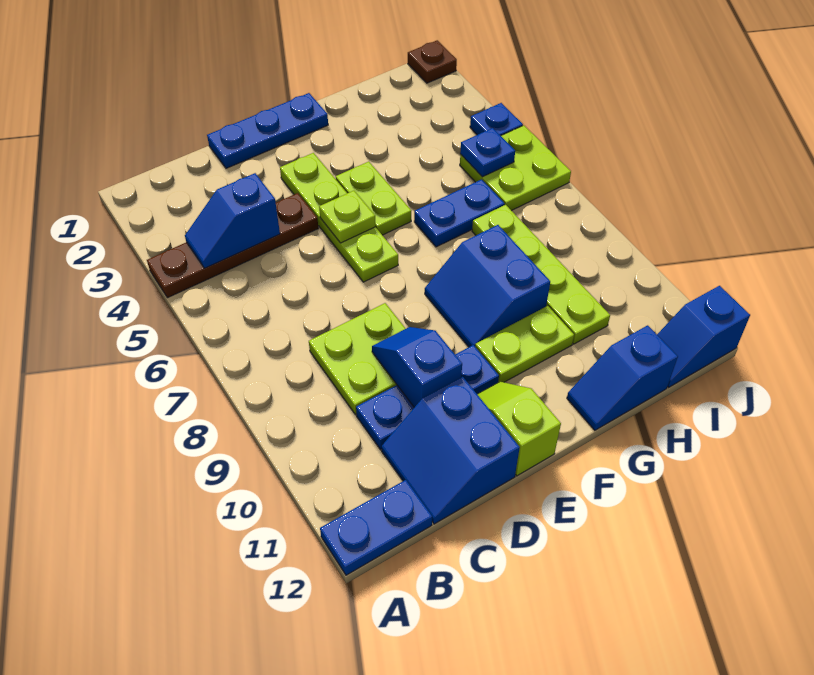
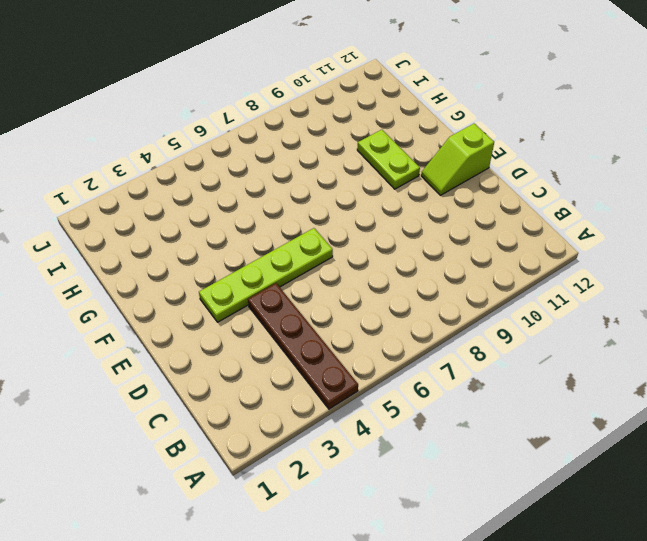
none -> blue 1x2 plate [320,480,432,575]
none -> lime 2x2 plate [309,303,406,415]
none -> blue 1x3 plate [356,345,499,450]

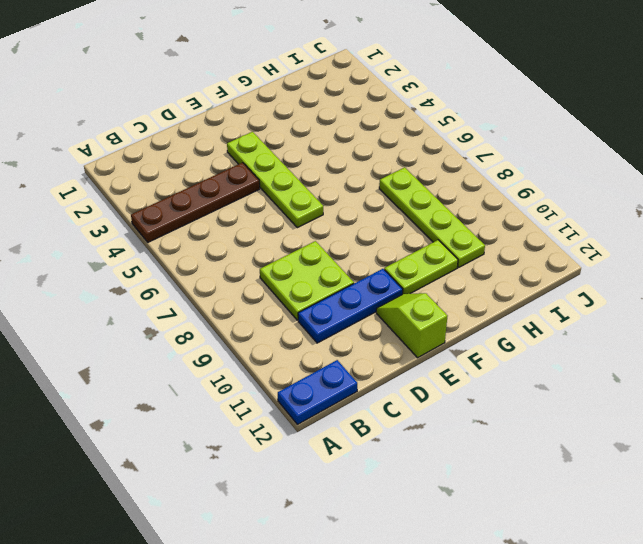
none -> blue 2x2 slope [382,377,520,524]
none -> blue 1x3 plate [207,93,328,168]
none -> lime 1x2 plate [336,162,411,235]

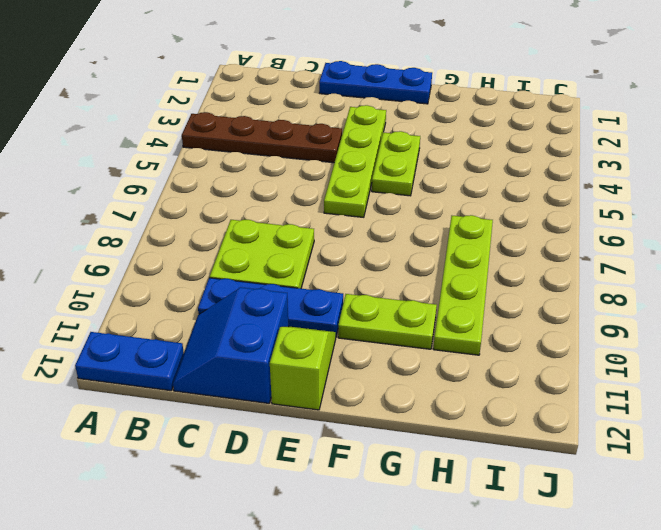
none -> blue 2x2 slope [425,225,550,347]
none -> blue 1x2 plate [414,179,504,247]
none -> blue 1x2 slope [567,325,678,430]

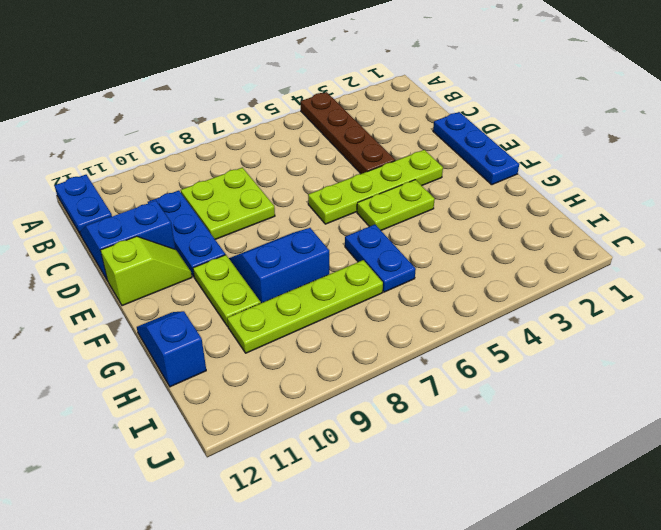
none -> lime 2x2 plate [460,125,571,211]
none -> blue 1x2 slope [657,286,750,387]
none -> brown 1x1 plate [408,40,457,83]

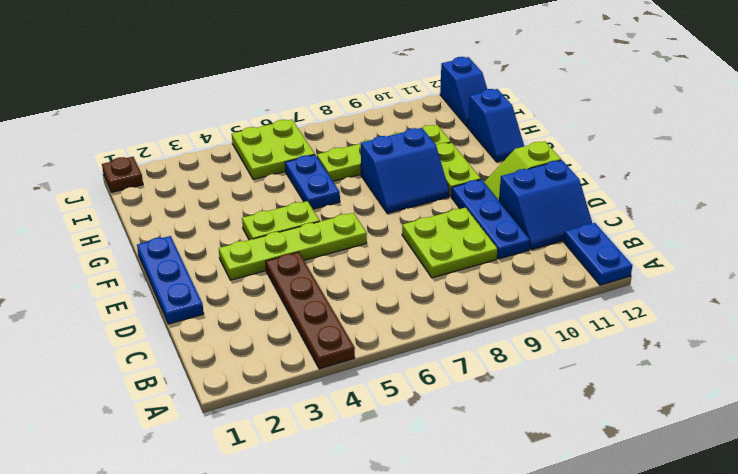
none -> blue 1x1 plate [470,103,523,136]
none -> blue 1x2 slope [185,173,280,268]
none -> blue 1x2 slope [372,327,462,407]

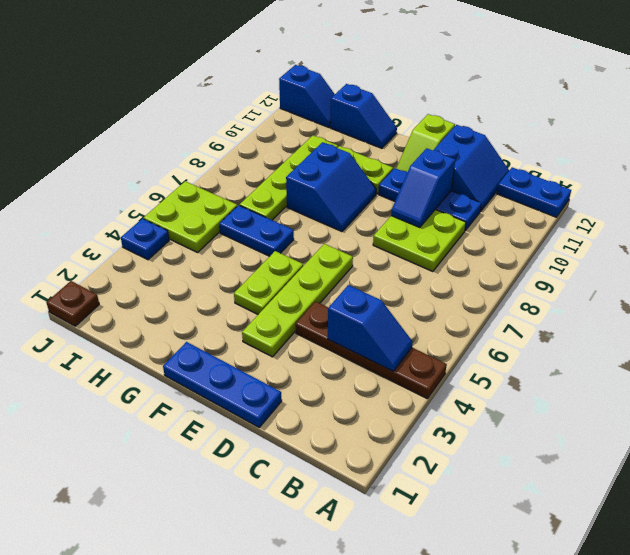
none -> lime 1x1 plate [319,191,376,243]
none -> blue 1x1 plate [460,128,515,177]

